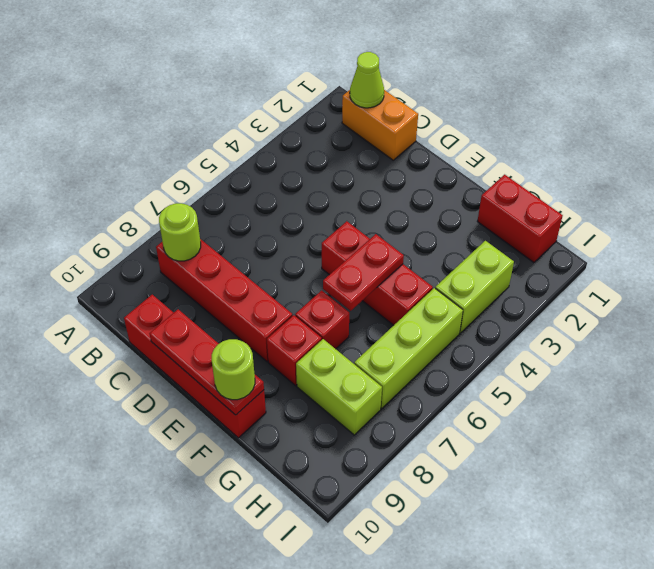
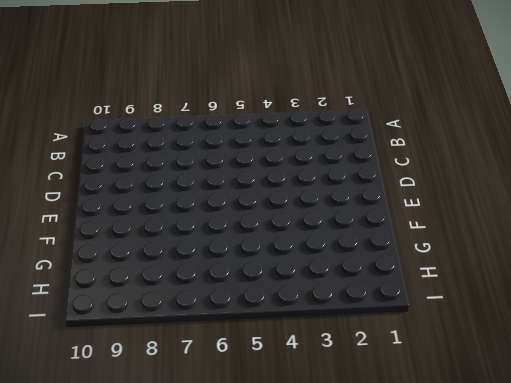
none -> orange 1x2 brick [342,90,418,160]
none -> red 1x4 brick [156,239,293,362]
none -> red 1x4 brick [124,295,266,438]

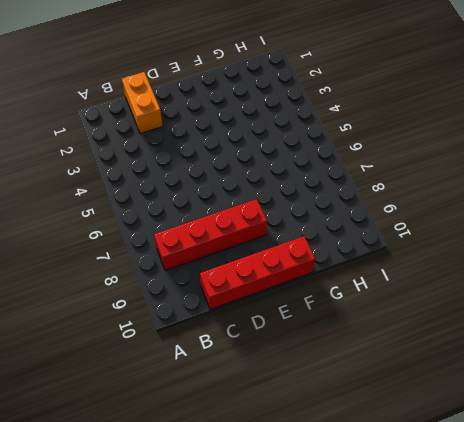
orange 1x2 brick [122,72,163,134] -> orange 1x2 brick turned to [342,90,418,160]
none -> red 1x3 brick [322,221,433,325]
none -> red 1x1 brick [295,291,349,349]
none -> red 1x1 brick [267,315,322,386]

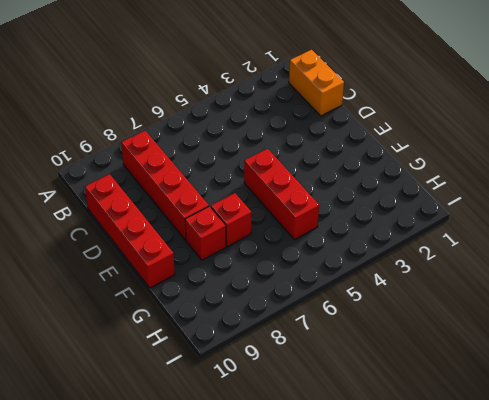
none -> red 1x2 brick [477,175,563,263]
none -> lime 1x2 brick [296,339,382,435]
none -> lime 1x2 brick [435,241,514,333]

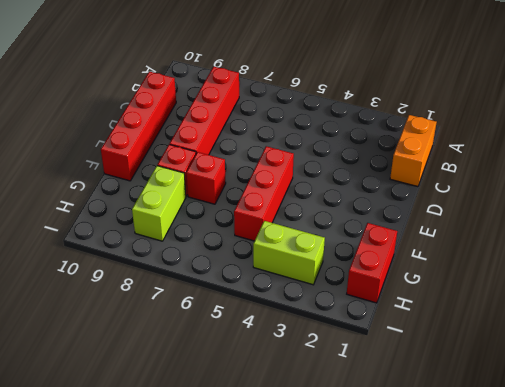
none -> lime 1x3 brick [354,288,463,409]
none -> lime 1x1 cone [350,52,384,108]
none -> lime 1x1 round brick [159,203,201,261]

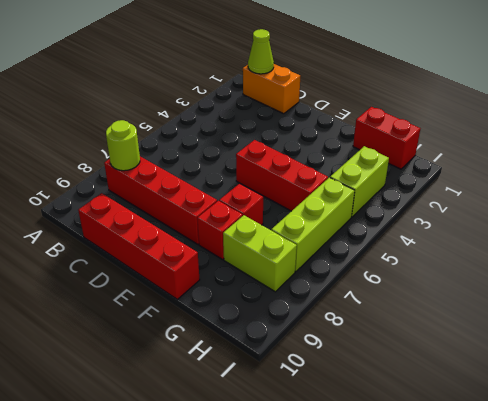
none -> red 1x3 plate [150,309,264,415]
none -> red 1x2 plate [323,234,404,311]
none -> lime 1x1 round brick [212,339,255,400]

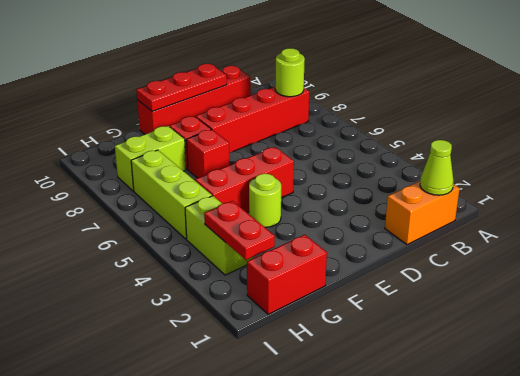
lime 1x1 round brick [249,174,281,227] -> lime 1x1 round brick moved to [212,339,255,400]
red 1x2 plate [204,201,275,260] -> red 1x2 plate moved to [323,234,404,311]

